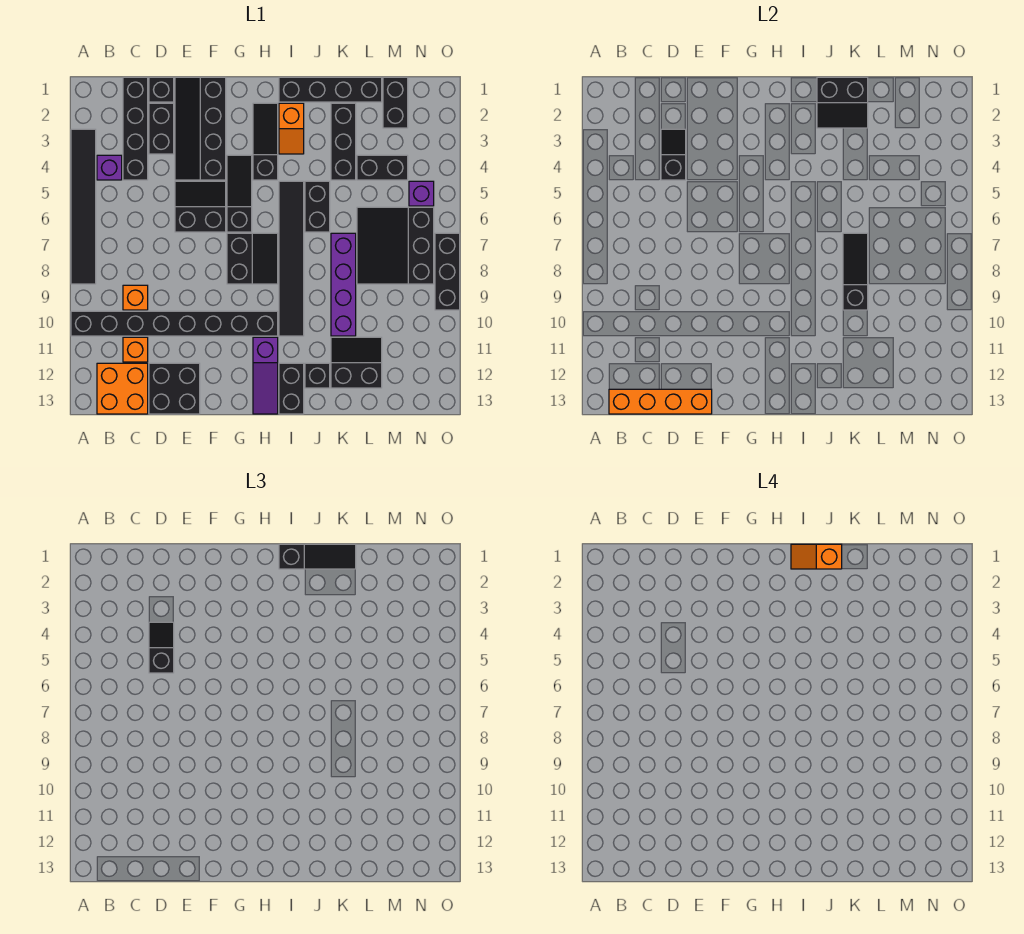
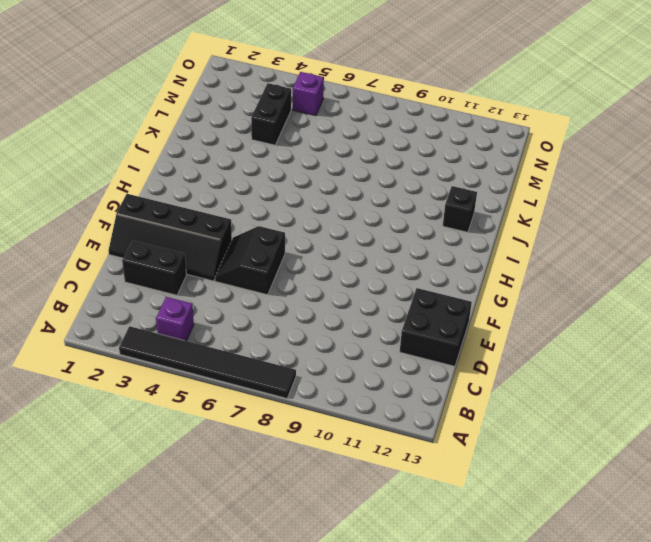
none -> black 1x8 brick [71,311,278,336]
none -> orange 2x2 brick [97,363,148,414]
none -> black 1x4 brick [123,77,148,180]
none -> orange 1x1 brick [123,285,148,310]

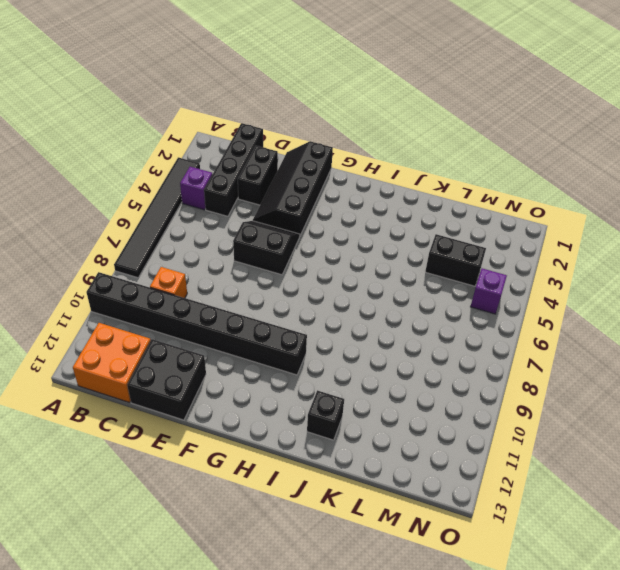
none -> orange 1x1 brick [123,337,148,362]
none -> black 1x1 brick [149,77,174,102]
none -> black 1x3 slope [227,155,252,232]
none -> black 2x2 slope [227,233,278,284]

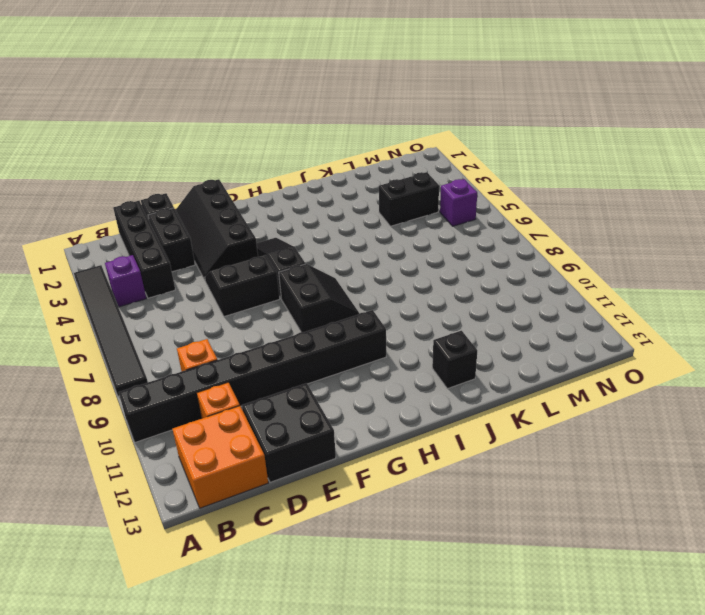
none -> black 1x3 slope [253,103,278,180]
none -> purple 1x3 slope [253,337,278,414]
none -> black 1x4 brick [279,77,382,102]
none -> orange 1x2 slope [279,103,304,154]

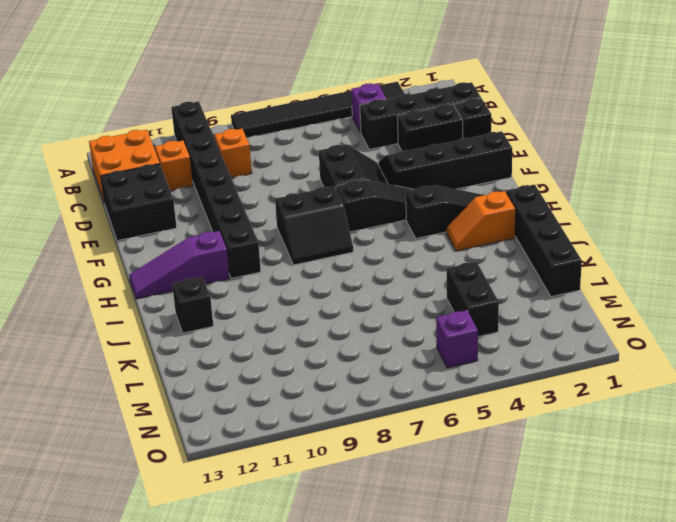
none -> black 1x6 tile [279,181,304,336]
none -> black 1x2 brick [279,363,304,414]
none -> black 1x2 brick [305,181,330,232]
none -> black 1x3 brick [331,103,356,180]

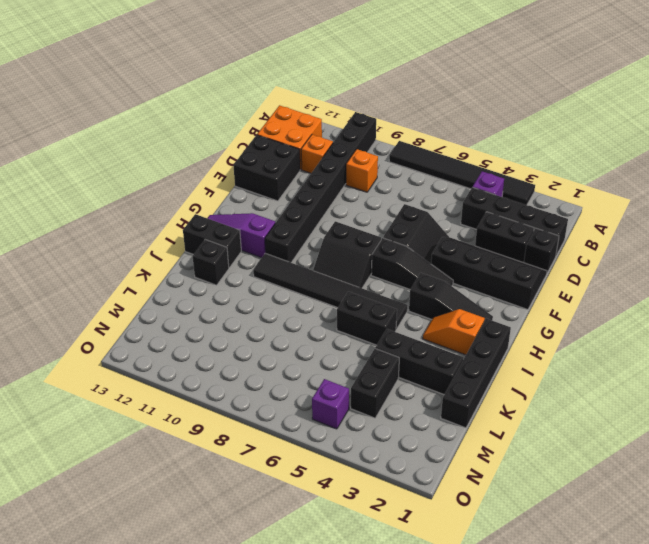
none -> purple 1x4 brick [331,233,356,336]
none -> black 2x2 slope [331,337,382,388]
none -> black 3x3 slope [357,207,434,284]
none -> black 1x2 brick [383,77,408,128]

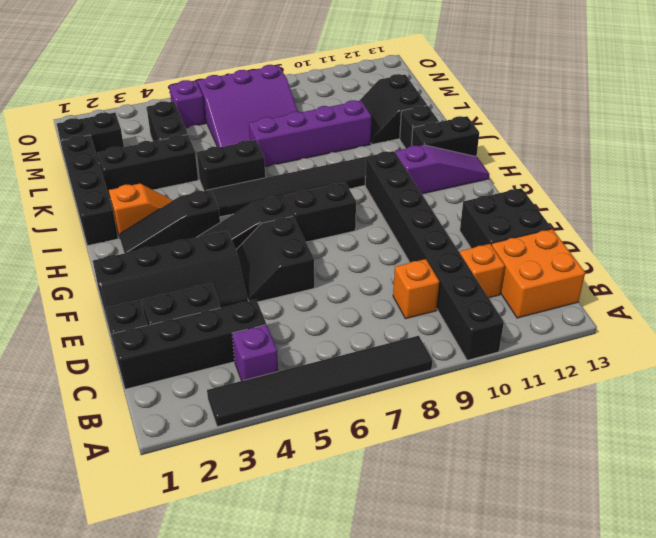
purple 3x3 slope [198,65,298,147] -> black 3x3 slope [357,207,434,284]
none -> black 1x3 brick [435,233,460,310]
none -> orange 1x4 brick [609,389,712,414]
none -> black 1x2 slope [661,129,686,180]
none -> black 2x2 slope [817,77,868,128]

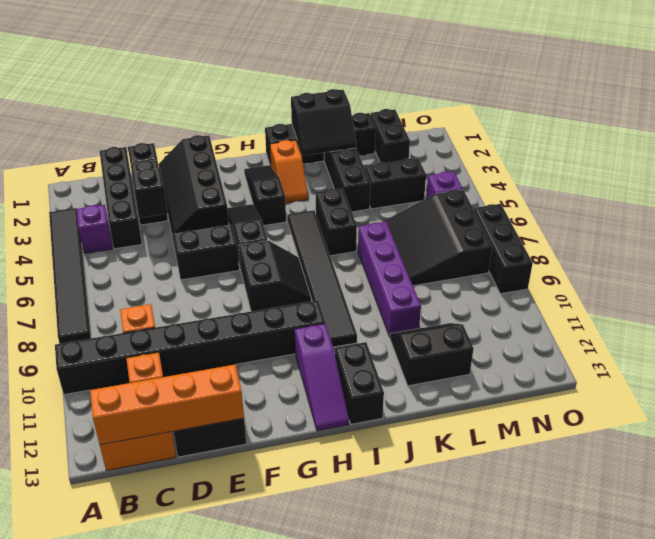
none -> black 1x1 brick [305,363,330,388]
none -> black 1x3 slope [843,233,868,310]
none -> black 1x2 slope [149,622,174,673]
none -> black 1x3 slope [279,544,356,569]

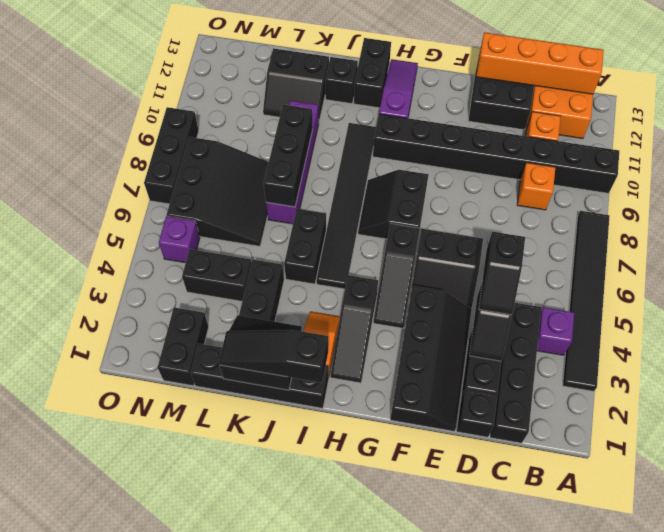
black 1x3 brick [264,105,313,207] -> black 1x3 slope [843,233,868,310]
none -> orange 1x2 slope [791,544,842,569]

